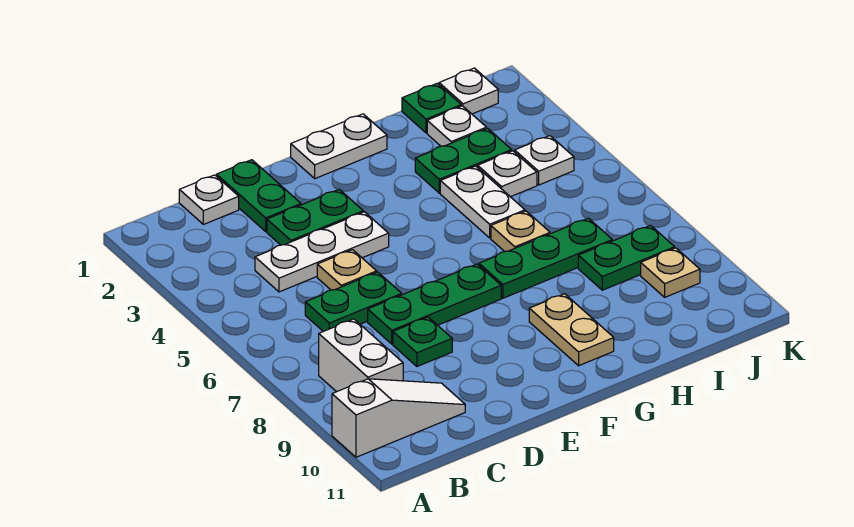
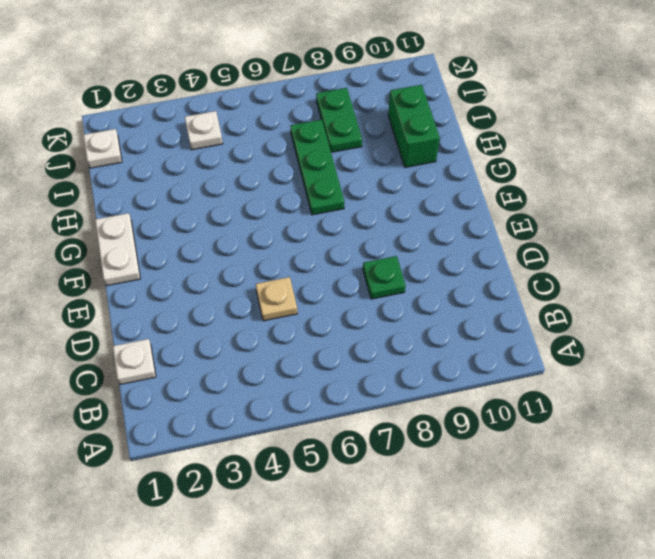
green 1x2 brick [388,85,440,167] -> none
none -> white 1x3 slope [332,379,465,457]
none -> white 1x2 brick [319,319,403,392]
none -> white 1x3 plate [255,212,389,292]

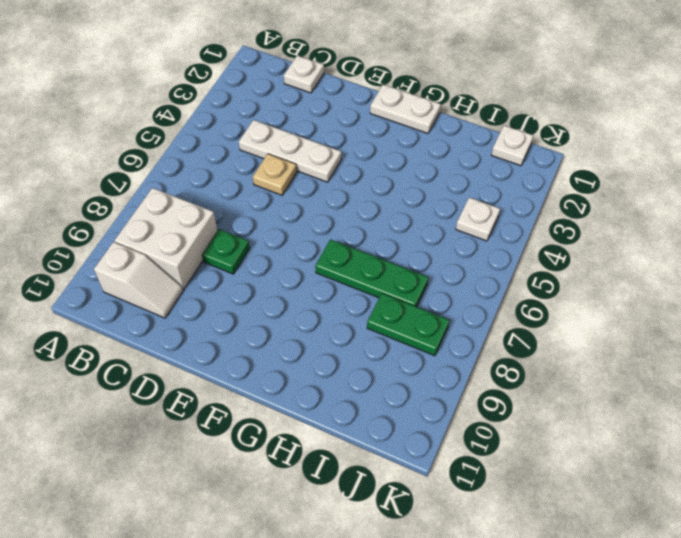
white 2x2 brick [115,188,217,289] -> white 1x2 brick [319,319,403,392]
white 1x2 slope [94,242,183,318] -> white 1x3 slope [332,379,465,457]
none -> green 1x2 plate [305,272,402,332]
none -> green 1x2 plate [217,160,301,232]
none -> green 1x2 plate [267,189,363,245]

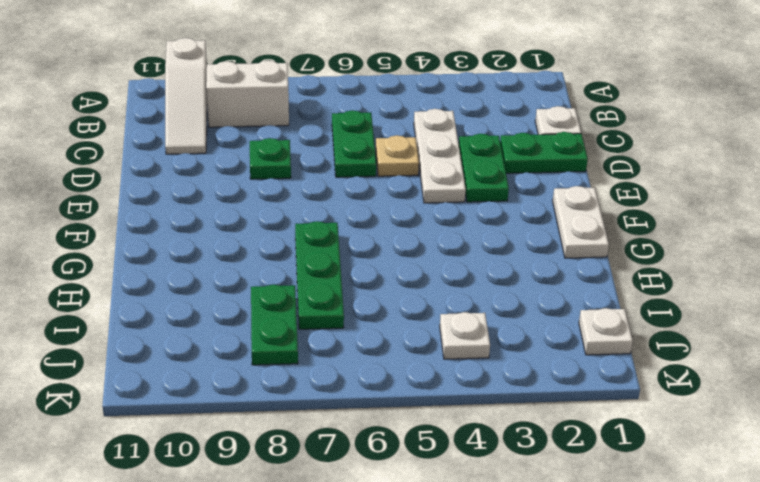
none -> green 1x3 plate [368,264,501,344]
none -> tan 1x2 plate [529,294,614,366]
none -> green 1x2 plate [415,128,512,193]

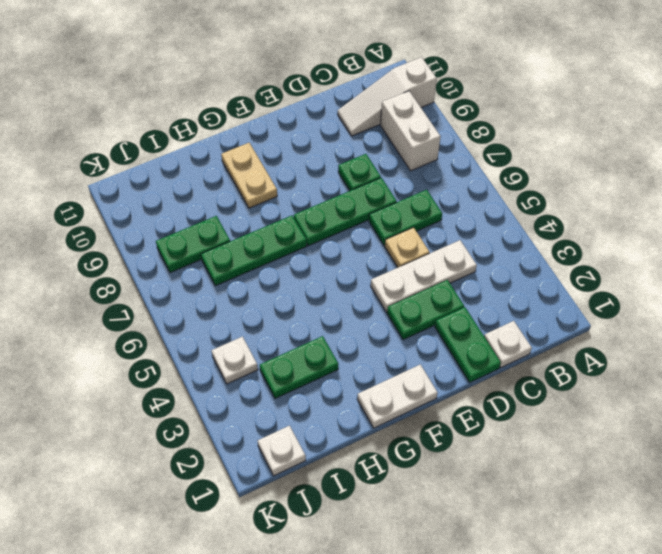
none -> white 1x2 plate [440,166,525,238]
none -> tan 1x1 plate [491,211,550,252]
none -> green 1x1 plate [402,83,461,133]

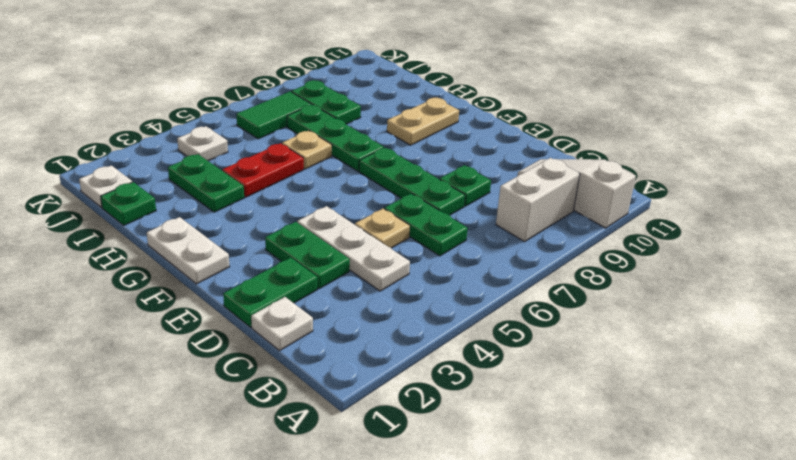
red 1x2 plate [223,143,304,197] -> white 1x2 plate [440,166,525,238]
green 1x2 tile [237,92,311,139] -> none
none -> white 1x1 plate [427,106,486,146]
none -> white 1x1 plate [478,151,537,197]
none -> tan 1x1 plate [641,248,700,297]

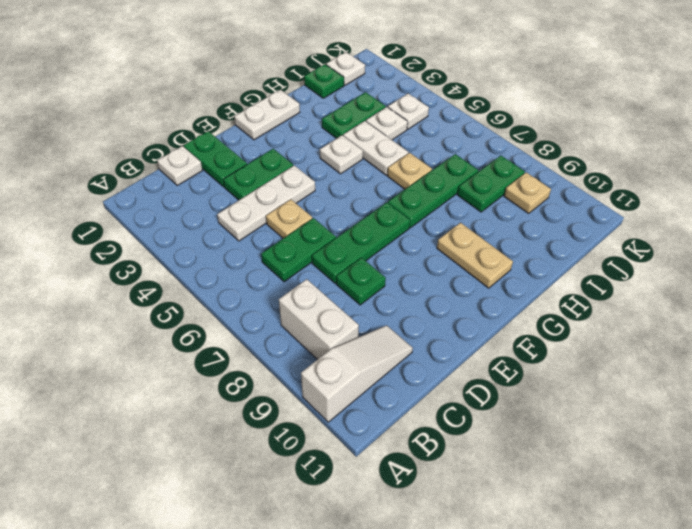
white 1x1 plate [320,135,363,174] -> white 1x1 plate moved to [427,106,486,146]

